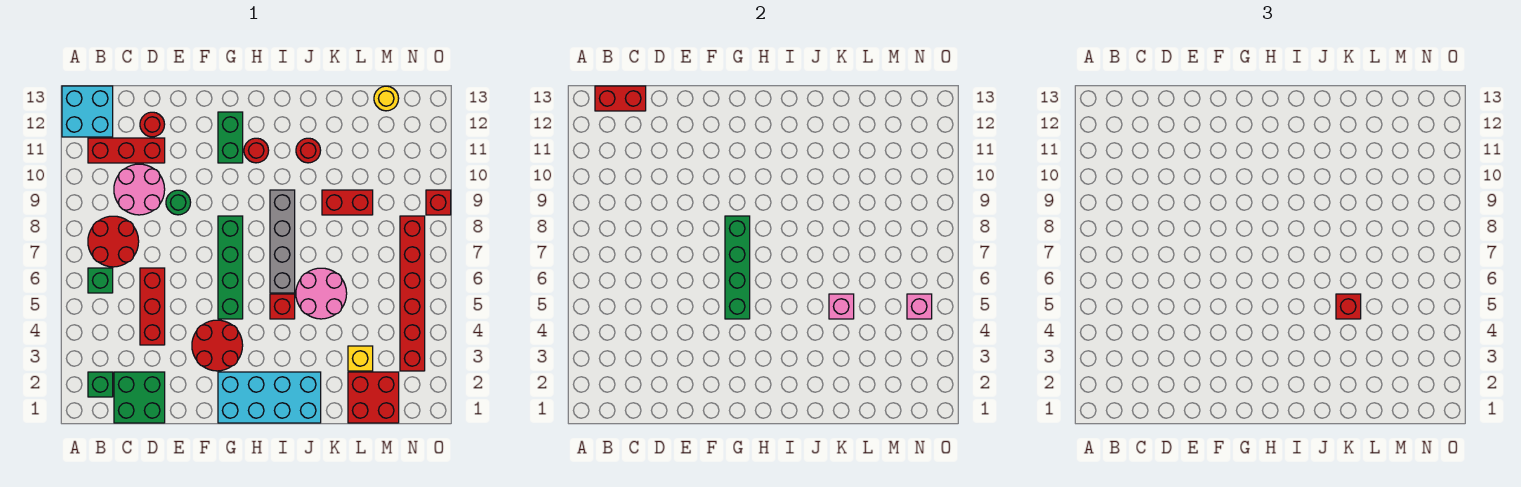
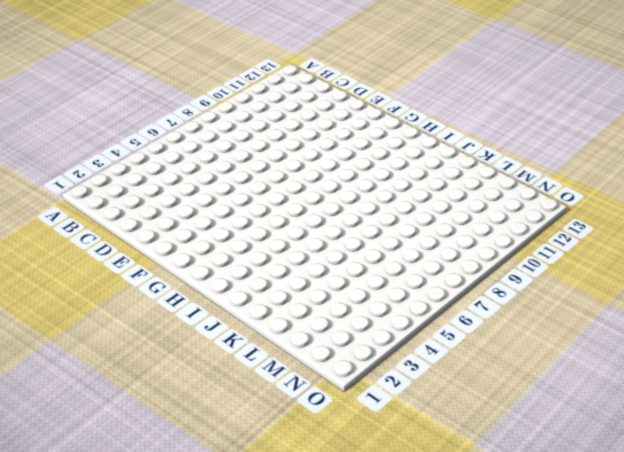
none -> cyan 2x2 brick [62,86,113,137]
none -> green 1x1 brick [88,372,113,397]
none -> green 1x1 brick [88,268,113,293]
none -> red 2x2 round brick [88,216,139,267]

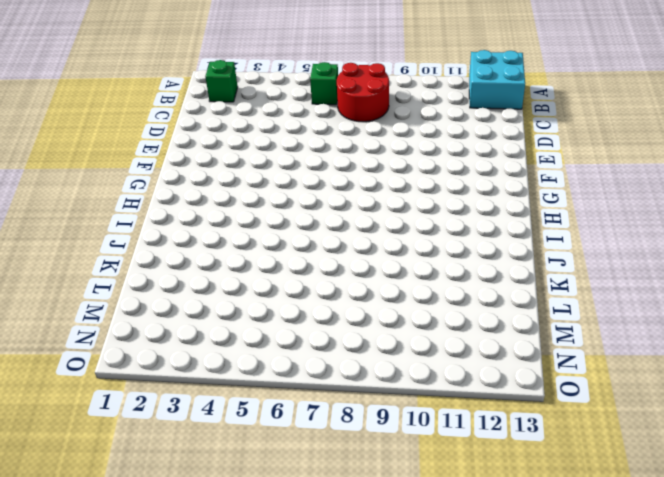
none -> red 1x3 brick [88,138,165,163]
none -> green 2x2 brick [114,372,165,423]
none -> pink 2x2 round brick [114,164,165,215]
none -> red 1x3 brick [140,268,165,345]

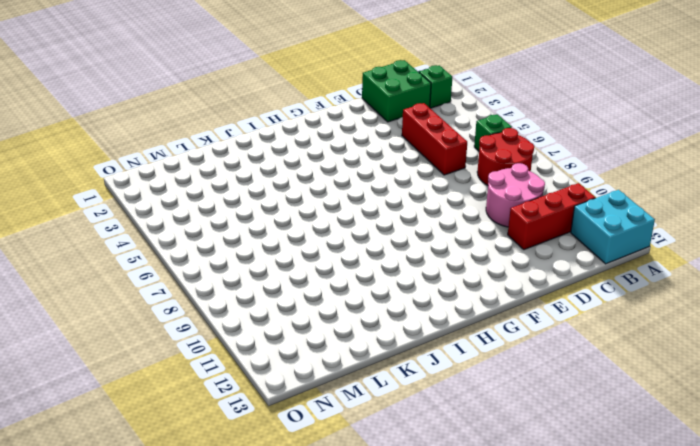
none -> red 1x1 round brick [140,112,165,137]
none -> green 1x1 round brick [166,190,191,215]
none -> red 2x2 round brick [192,320,243,371]
none -> cyan 2x4 brick [218,372,321,423]

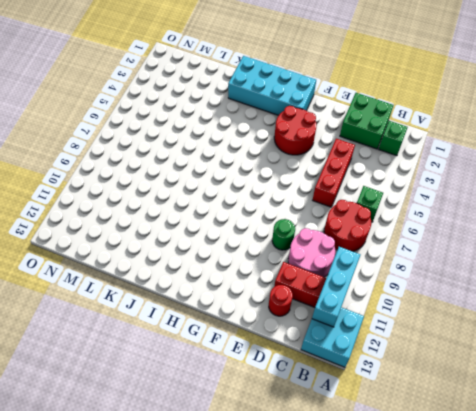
cyan 1x3 brick [312,247,360,327] -> none
none -> green 1x4 brick [218,216,243,319]
none -> green 1x2 brick [218,112,243,163]
none -> red 1x1 round brick [244,138,269,163]
none -> red 1x1 brick [270,294,295,319]

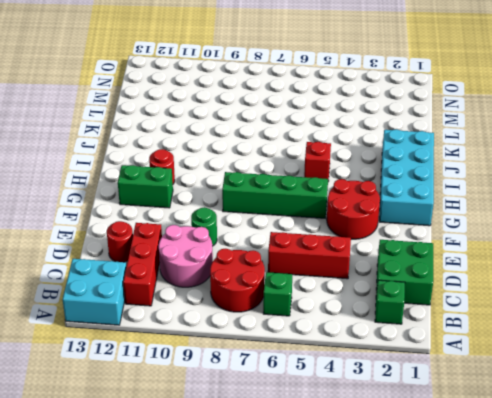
none -> grey 1x4 brick [270,190,295,293]
none -> pink 2x2 round brick [296,268,347,319]
none -> red 1x1 round brick [296,138,321,163]
none -> red 1x2 brick [322,190,373,215]

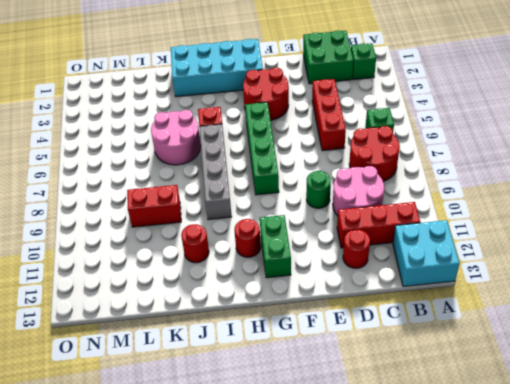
none -> red 2x2 brick [348,372,399,423]
none -> yellow 1x1 brick [348,346,373,371]
none -> yellow 1x1 round brick [374,86,399,111]
none -> red 1x6 brick [400,216,425,371]

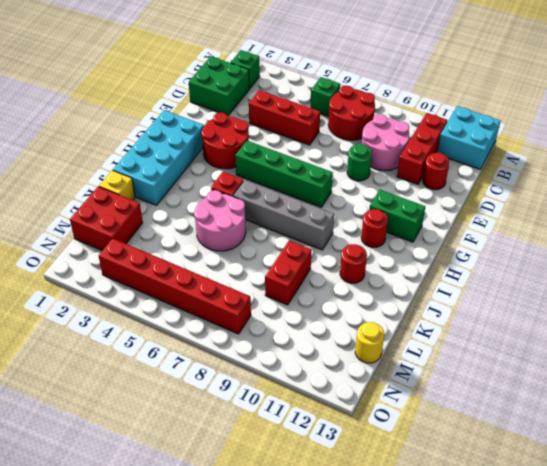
yellow 1x1 brick [99,170,135,200] -> yellow 1x1 brick moved to [348,346,373,371]
none -> red 1x1 brick [426,190,451,215]
none -> red 1x2 brick [595,86,646,111]
none -> green 1x4 brick [725,216,750,319]
none -> pink 1x1 brick [829,294,854,319]

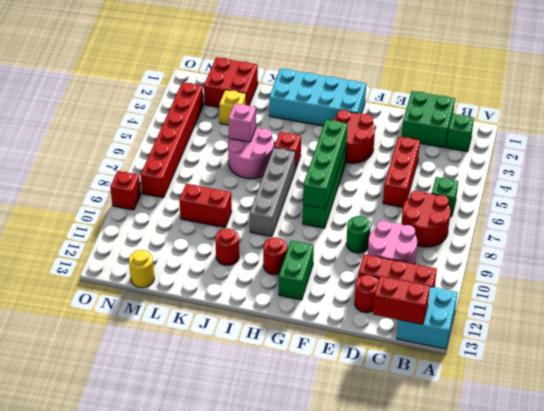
none -> pink 1x1 brick [907,294,932,319]
none -> red 1x1 brick [1336,294,1361,319]

